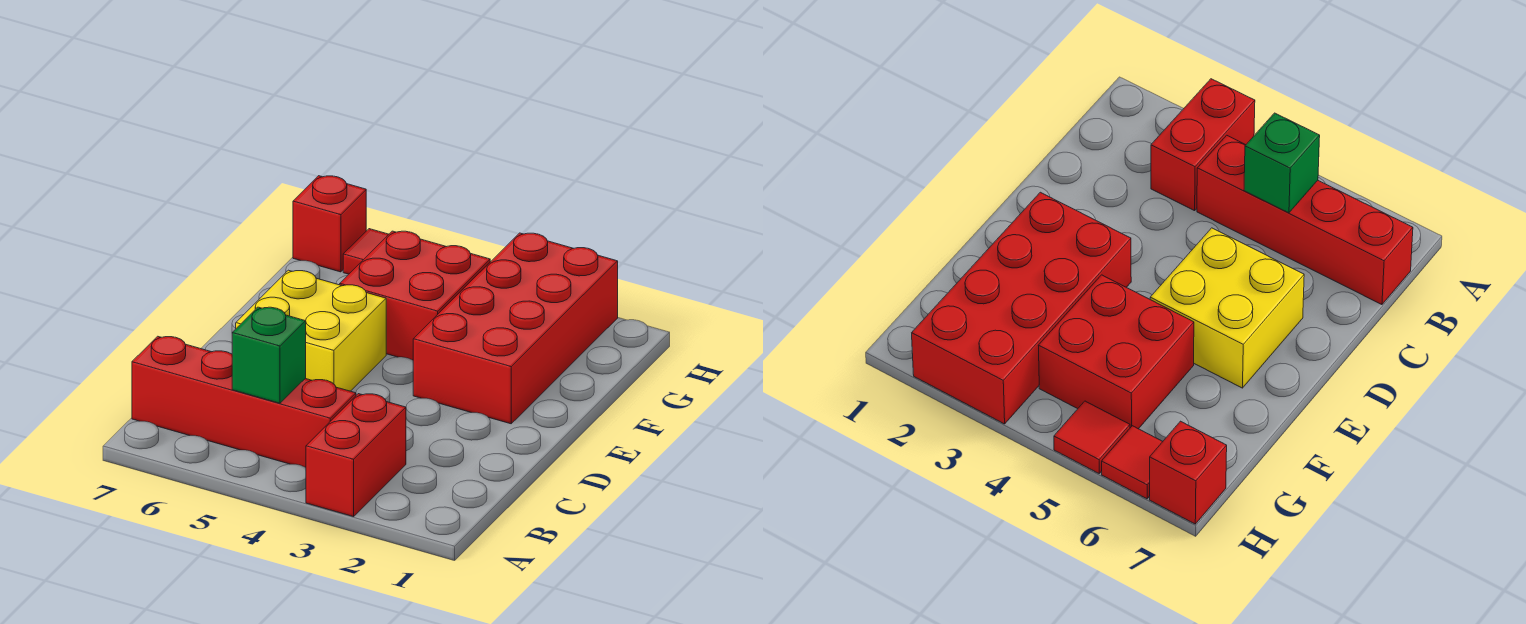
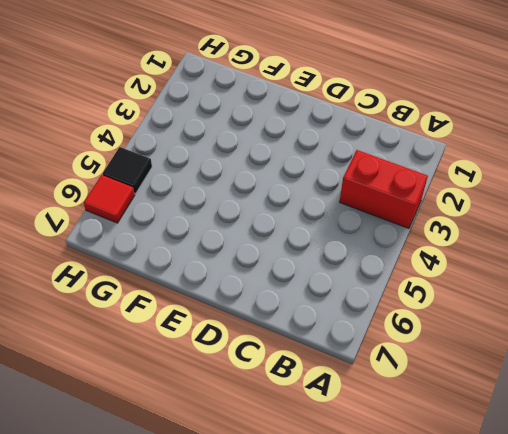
black 1x1 tile [103,147,152,194] -> red 1x1 tile [1054,401,1130,473]
none -> red 1x4 brick [132,336,356,467]
none -> yellow 2x2 brick [236,270,386,391]

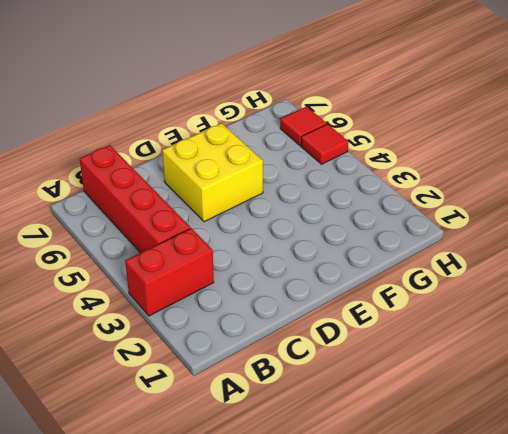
none -> red 2x4 brick [413,233,618,424]
none -> red 2x2 brick [340,231,490,360]

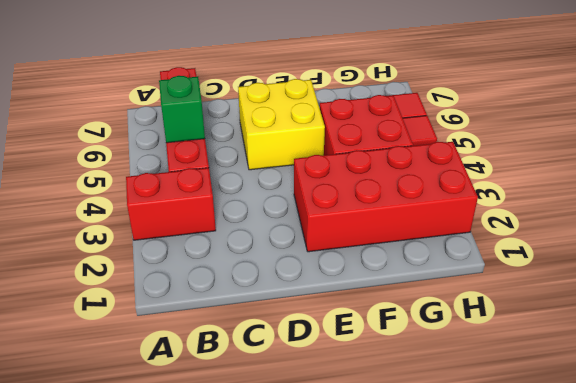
none -> red 1x1 brick [293,176,366,272]

